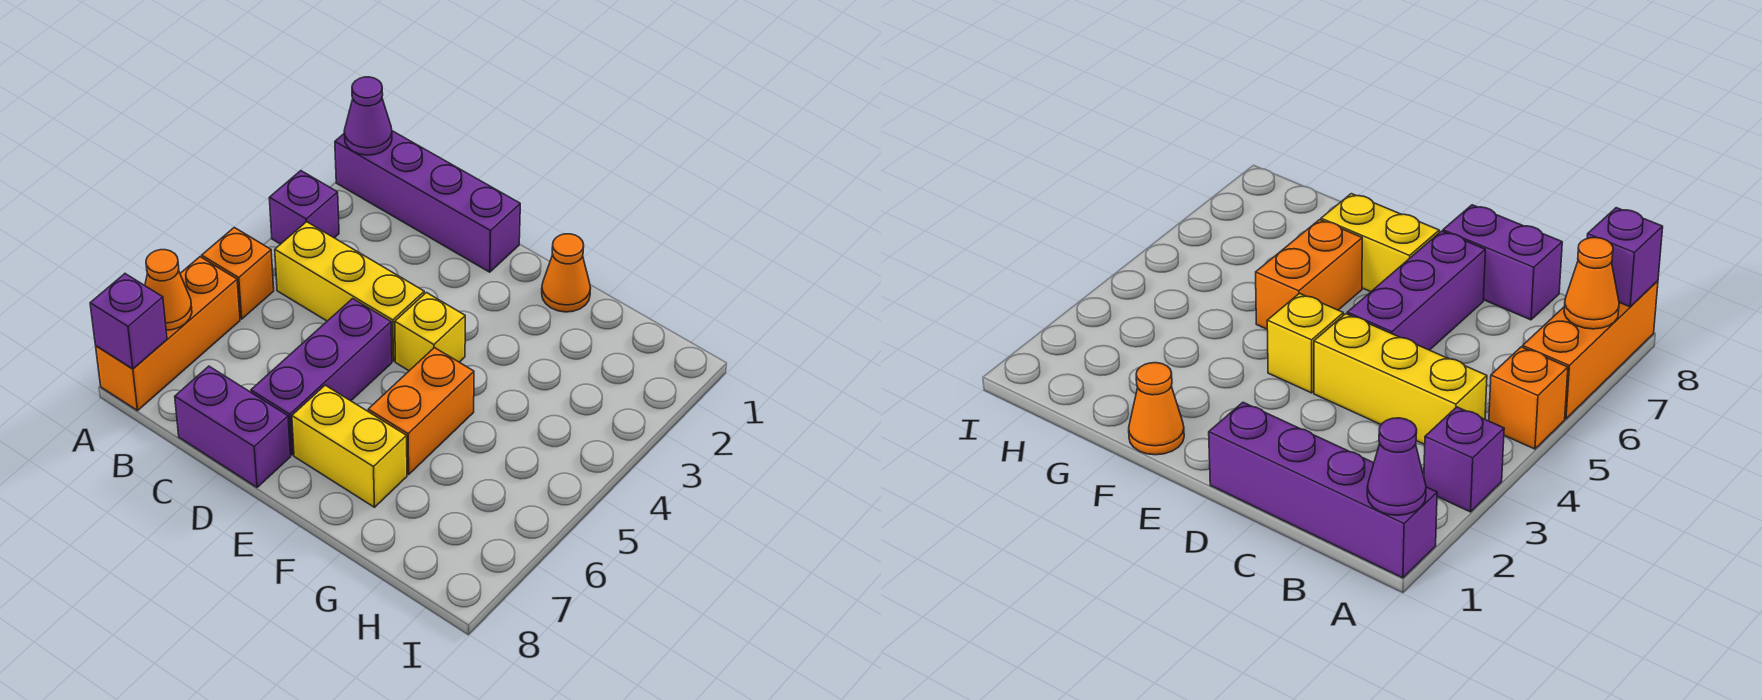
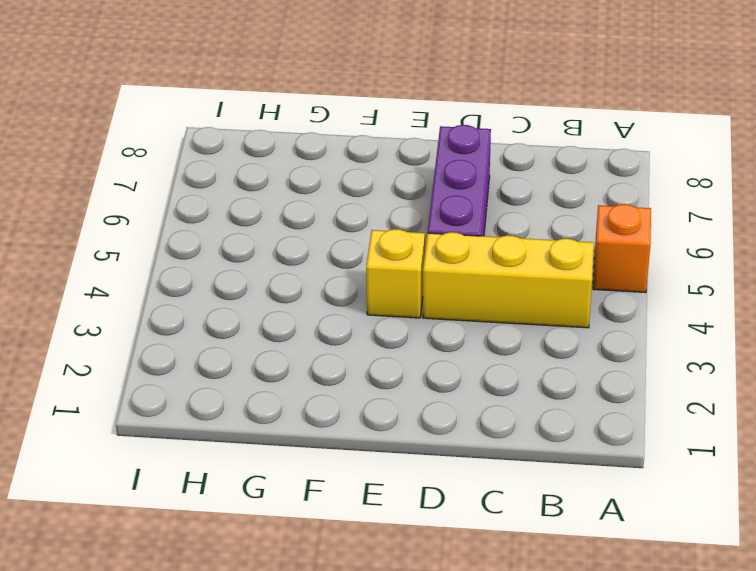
none -> purple 1x4 brick [335,131,520,272]
none -> purple 1x1 brick [269,171,339,244]
none -> orange 1x3 brick [96,257,240,411]

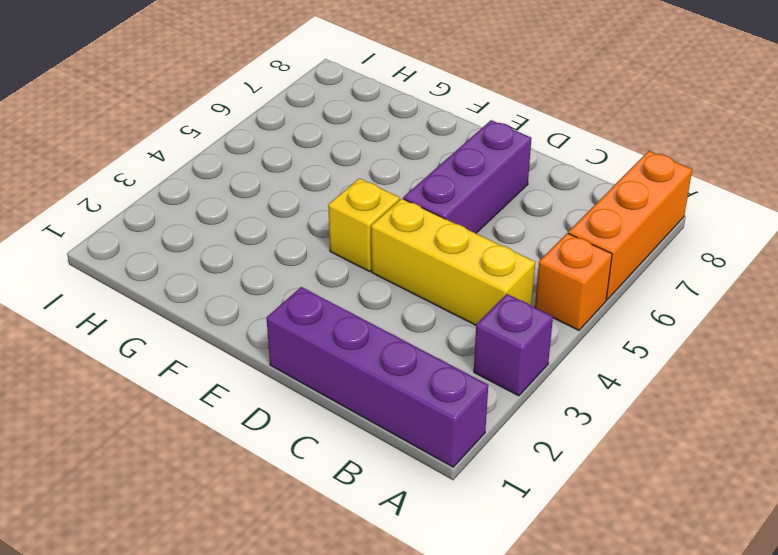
none -> purple 1x2 brick [175,366,290,487]
none -> yellow 1x2 brick [292,385,407,507]
none -> orange 1x1 cone [542,234,591,312]

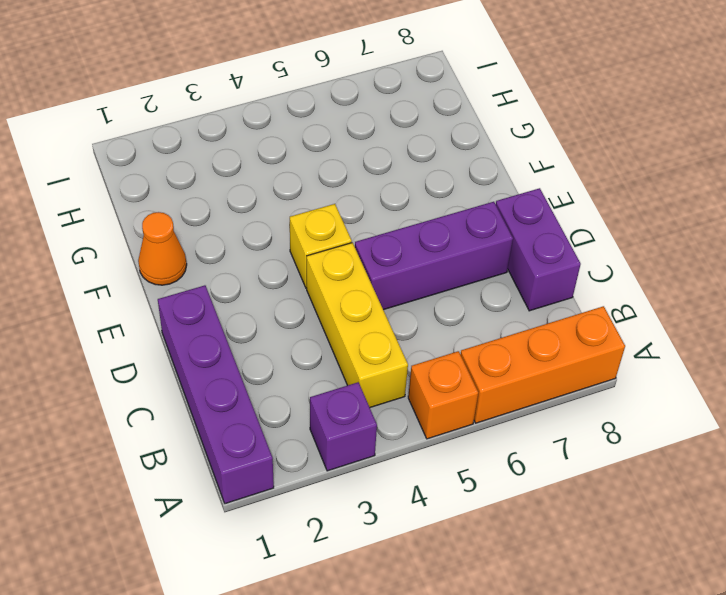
none -> yellow 1x2 brick [292,385,407,507]
none -> orange 1x2 brick [368,348,474,474]
none -> purple 1x1 cone [344,77,392,155]

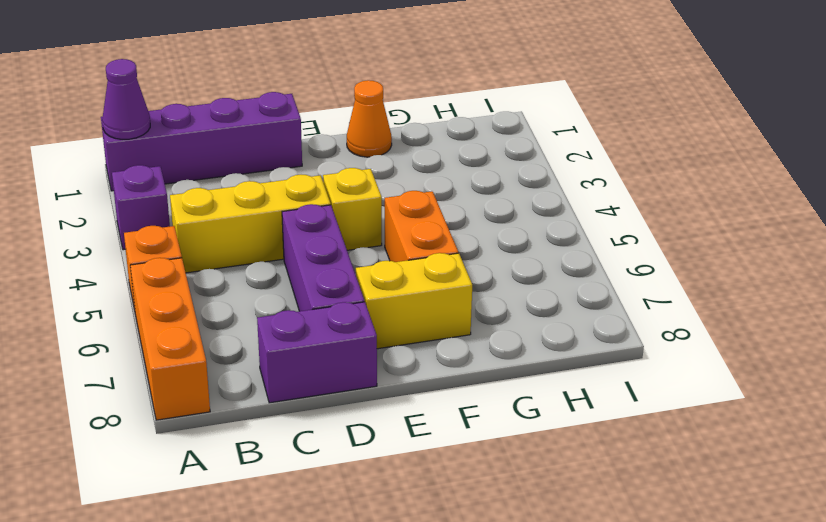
none -> orange 1x1 cone [145,250,192,330]
none -> purple 1x1 brick [90,274,167,369]

